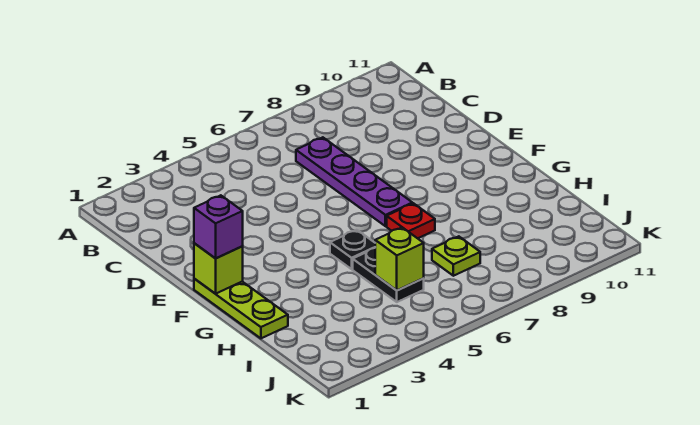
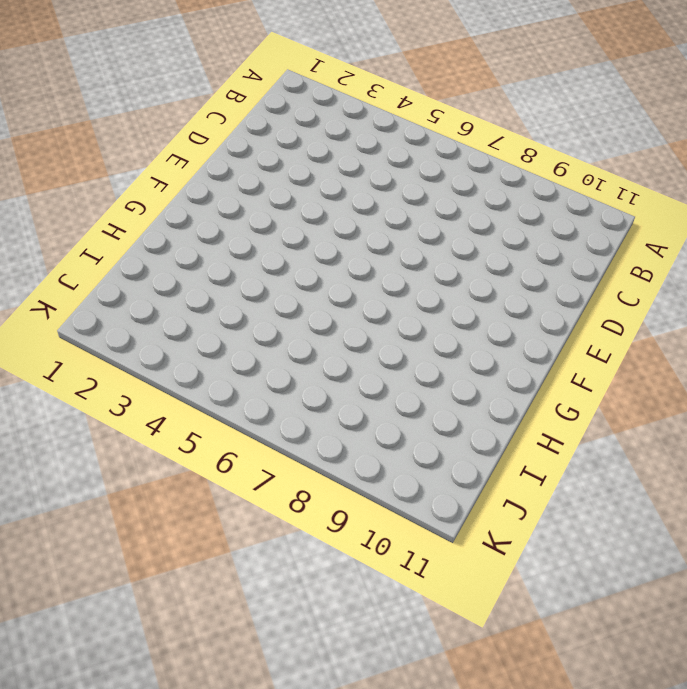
none -> purple 1x4 plate [296,137,412,226]
none -> lime 1x3 plate [194,279,288,338]

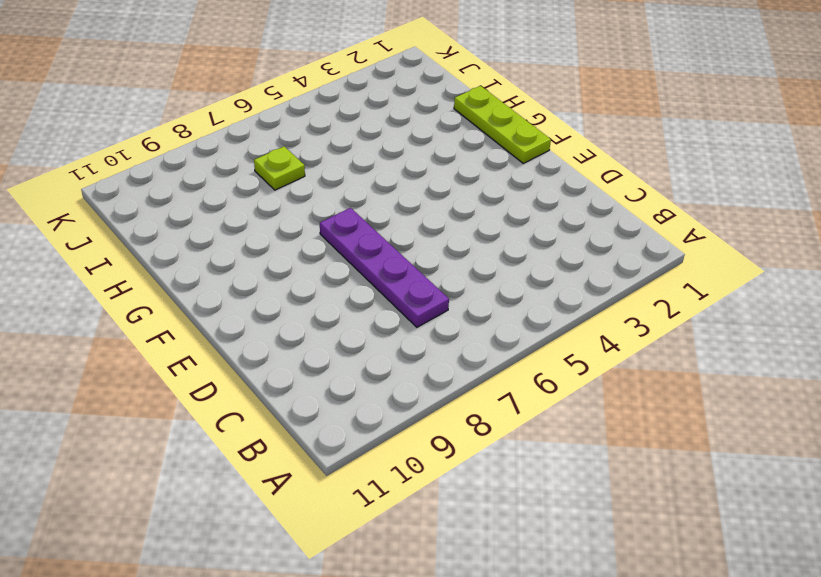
none -> black 1x1 plate [330,230,375,269]
none -> red 1x1 plate [387,203,435,238]

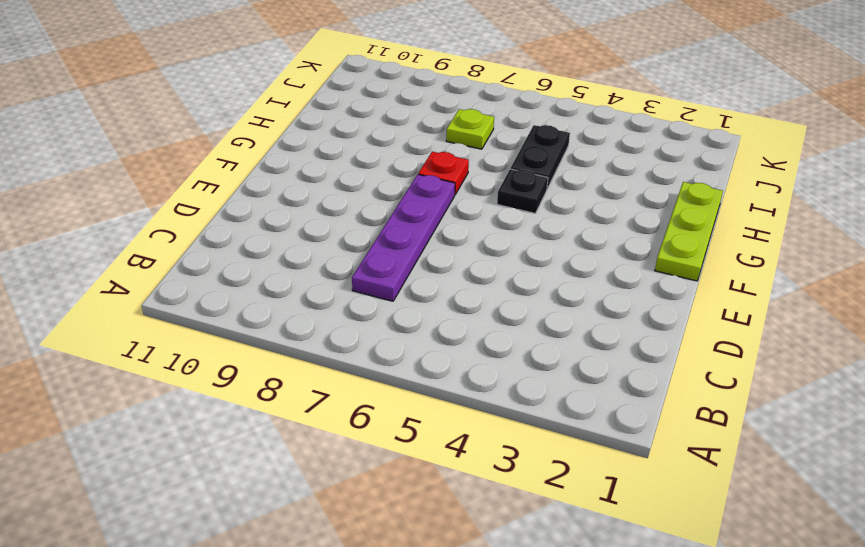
none -> lime 1x1 brick [194,243,243,294]
none -> lime 1x1 brick [375,227,424,290]

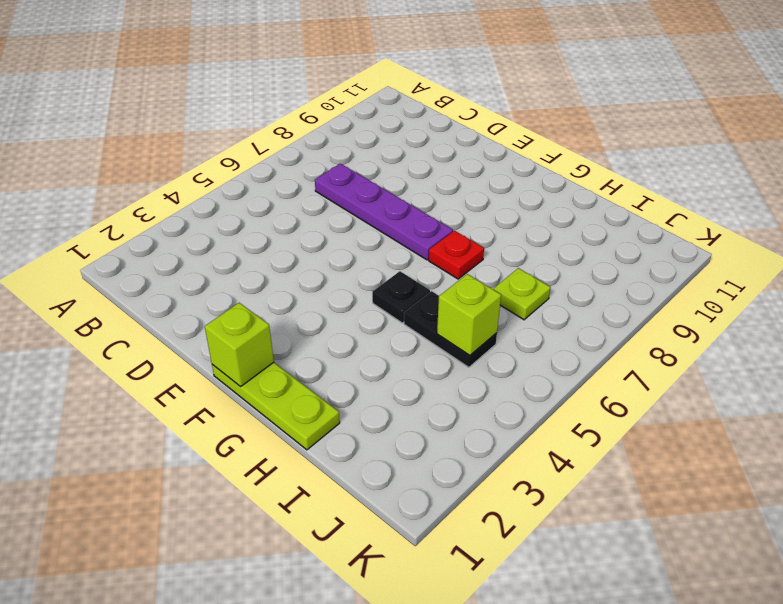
none -> purple 1x1 brick [194,195,243,258]

